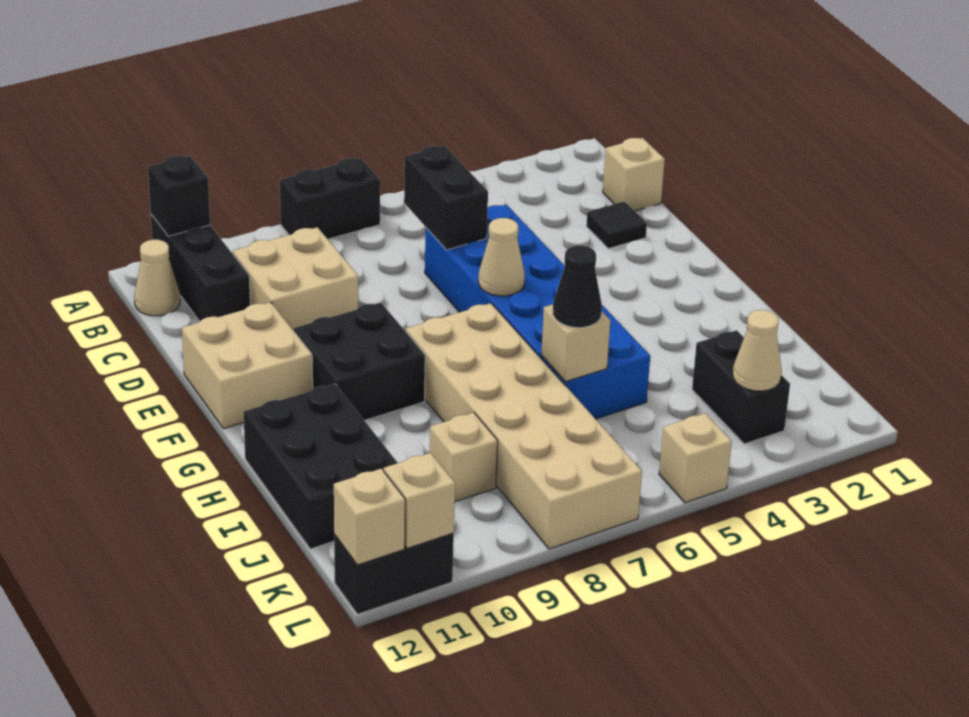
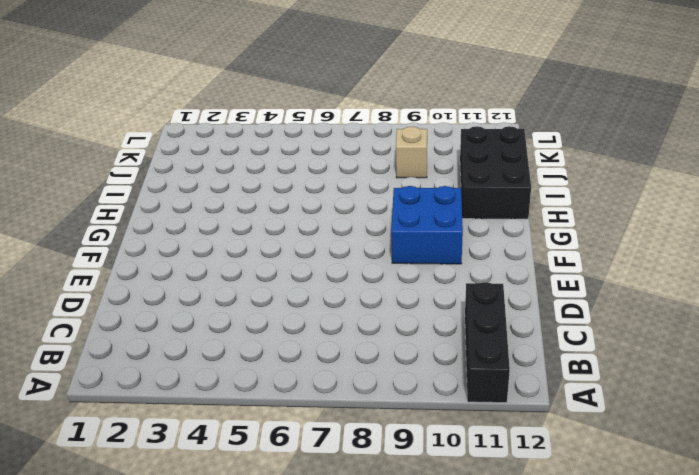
blue 2x2 brick [391,186,463,264] -> black 2x2 brick [294,303,425,420]
none -> black 1x2 brick [280,158,380,239]
none -> tan 1x1 cone [134,240,180,316]
none -> tan 1x1 brick [603,138,665,211]

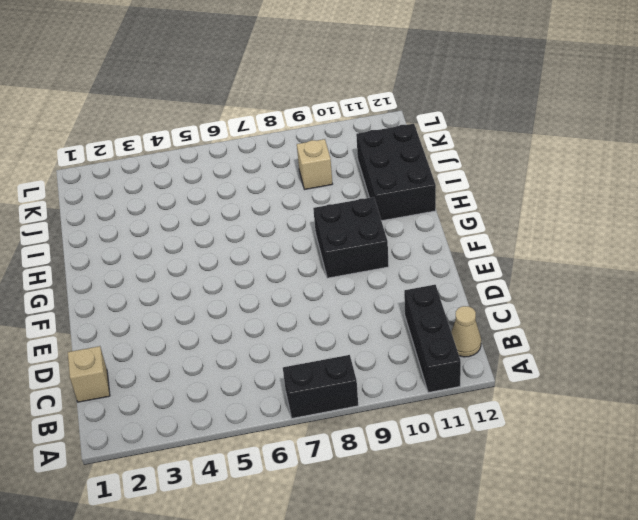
none -> tan 2x2 brick [233,227,358,331]
none -> black 1x1 tile [586,201,647,249]
none -> blue 2x6 brick [425,205,650,419]

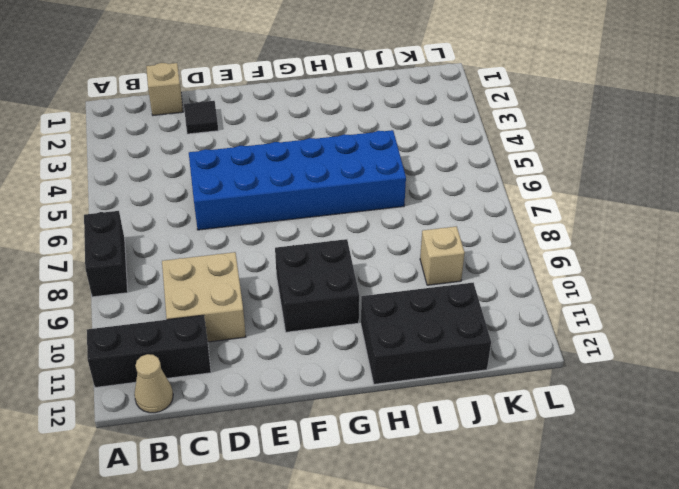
none -> tan 2x2 brick [182,302,313,429]
none -> tan 2x6 brick [406,303,642,549]
none -> black 1x2 brick [692,330,790,444]

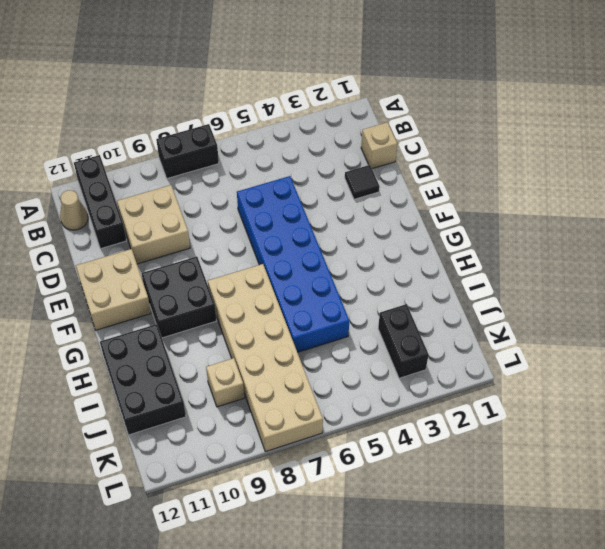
none -> tan 1x1 brick [659,413,732,503]
none -> black 1x2 brick [334,533,454,614]
none -> black 1x1 brick [148,156,210,236]

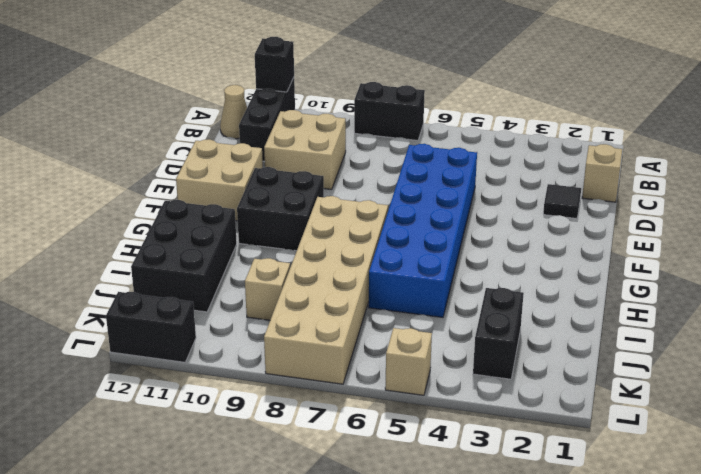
none -> black 1x2 brick [404,146,488,250]
none -> tan 1x1 cone [479,218,525,296]
none -> tan 1x1 brick [541,304,610,382]

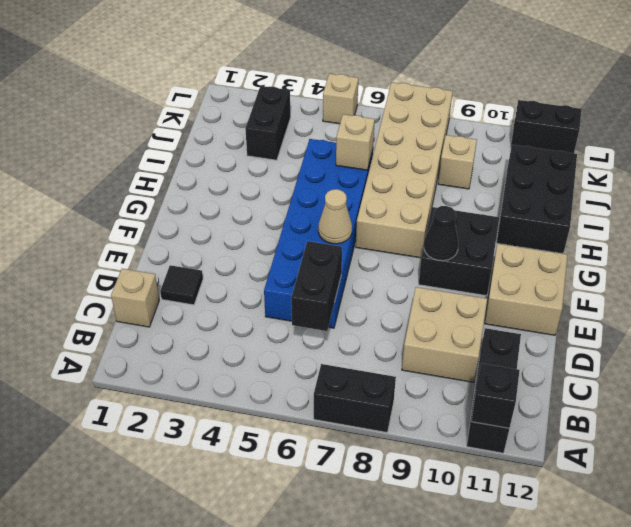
black 1x1 cone [424,206,458,261] -> black 1x1 cone moved to [553,245,602,328]
none -> tan 1x1 cone [134,240,180,316]
none -> tan 1x1 cone [733,310,782,391]
none -> tan 1x1 brick [384,453,455,548]

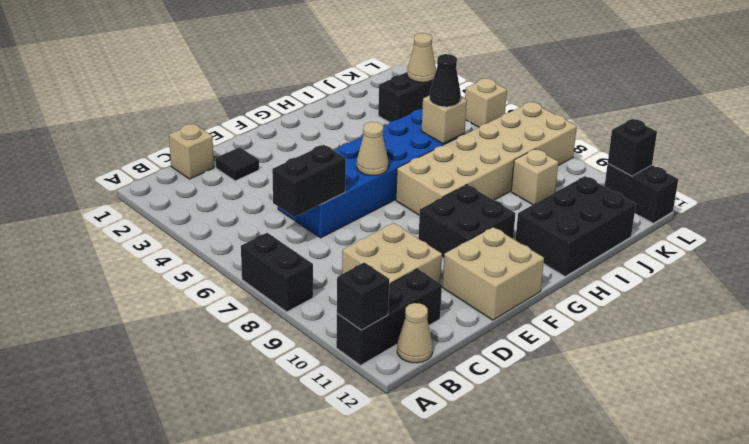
black 1x1 brick [608,119,657,176] -> tan 1x1 brick [384,453,455,548]
none -> tan 1x1 brick [334,469,405,565]

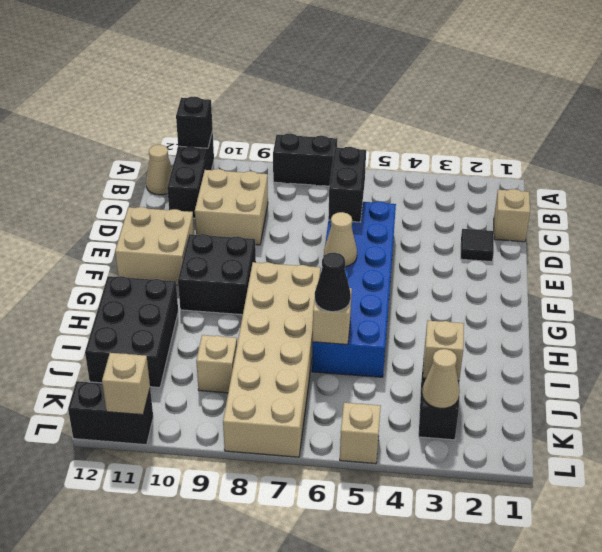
tan 1x1 brick [423,321,464,381] -> tan 1x1 brick moved to [334,469,405,565]

